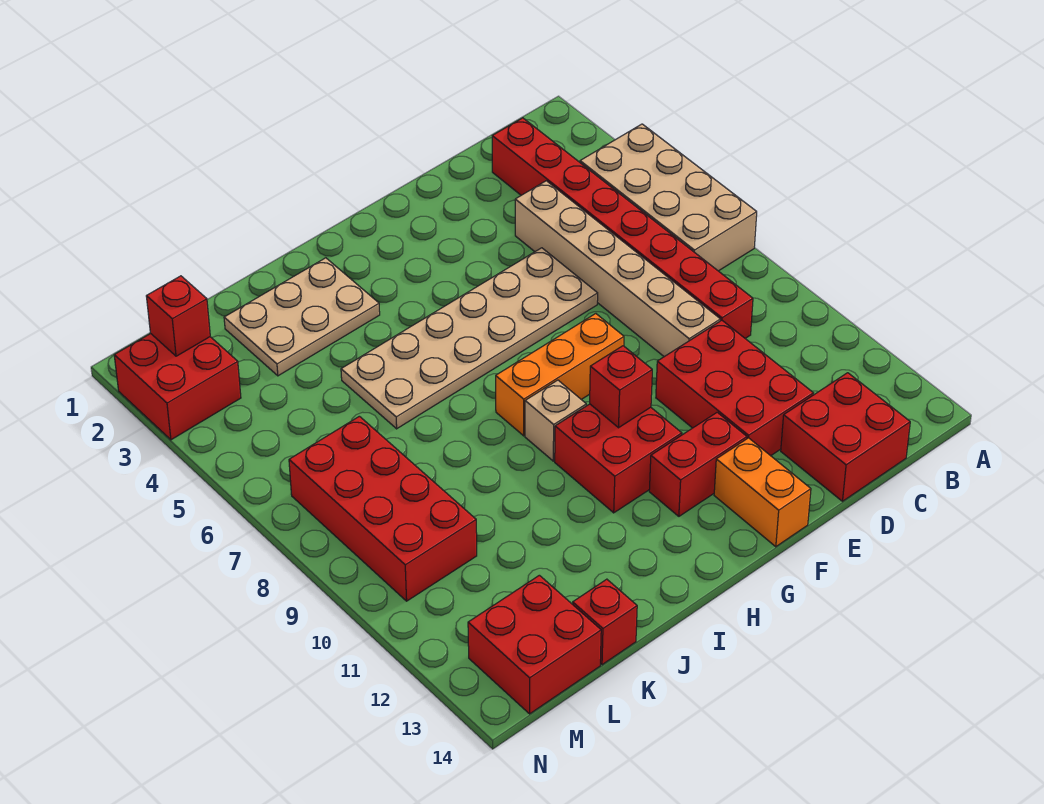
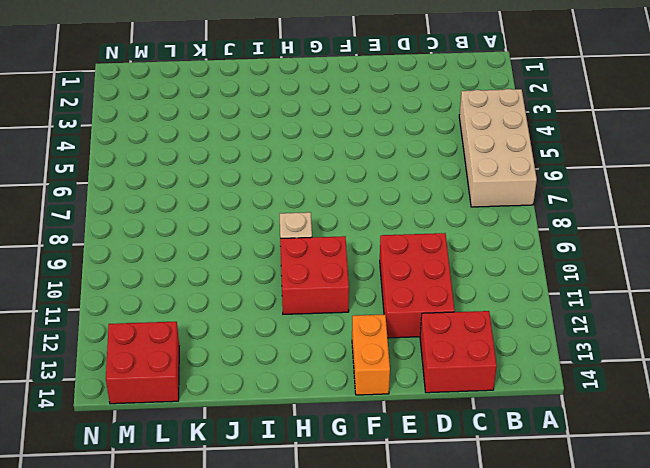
none -> red 1x8 brick [492,118,753,339]
none -> tan 1x6 brick [515,181,720,357]
none -> tan 2x6 plate [341,248,598,429]

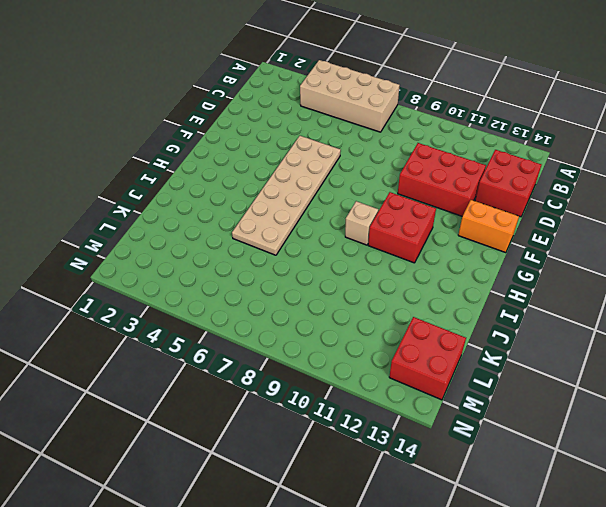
none -> red 1x8 brick [492,118,753,339]
none -> tan 1x6 brick [515,181,720,357]
none -> orange 1x3 brick [496,314,624,436]

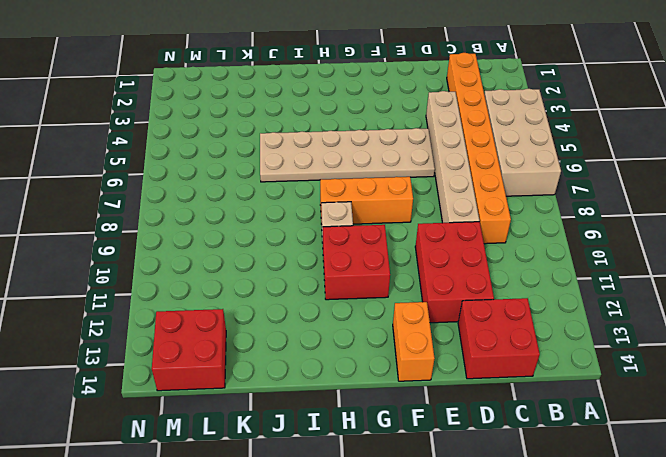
orange 1x8 brick [447,53,511,244] -> red 1x8 brick [492,118,753,339]
none -> red 1x2 brick [649,412,747,516]
none -> tan 2x3 plate [224,258,380,376]
none -> red 1x1 brick [573,579,637,665]

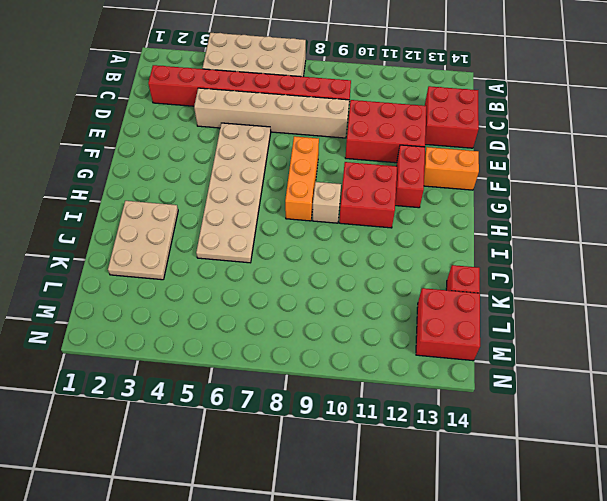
none -> red 2x4 brick [289,416,477,601]
none -> red 2x2 brick [114,334,241,440]
none -> red 1x1 brick [590,346,652,428]

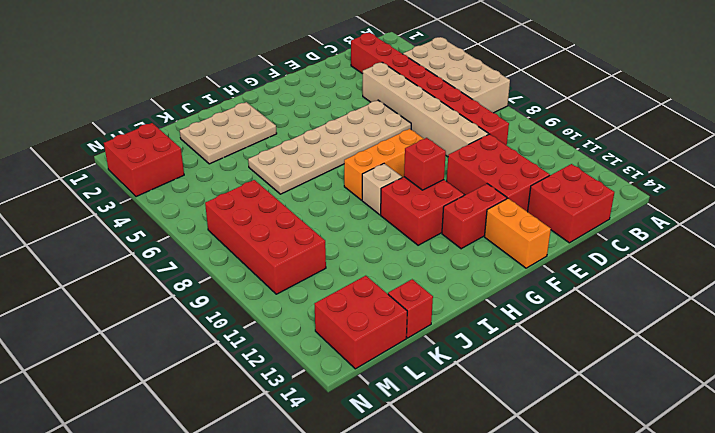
none -> red 1x1 brick [146,276,210,356]

